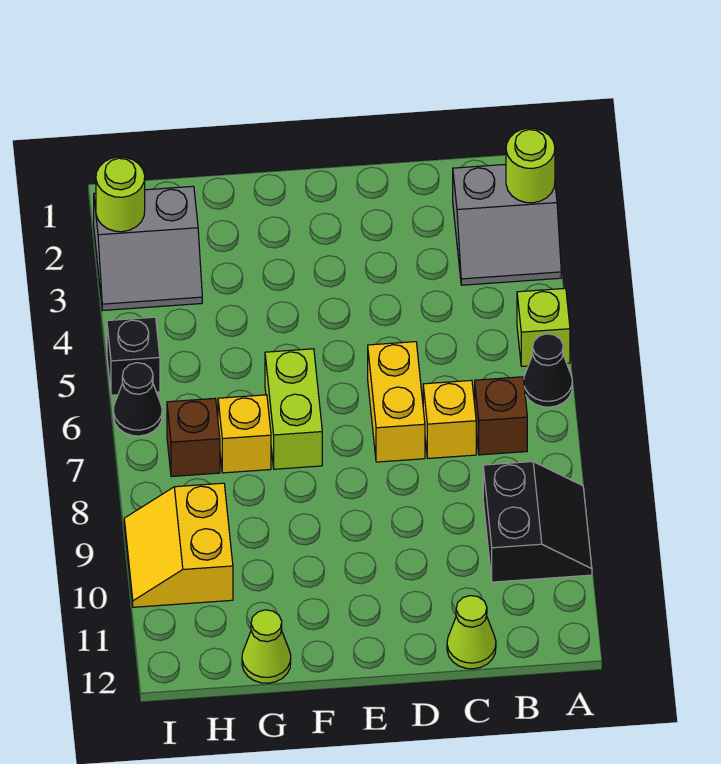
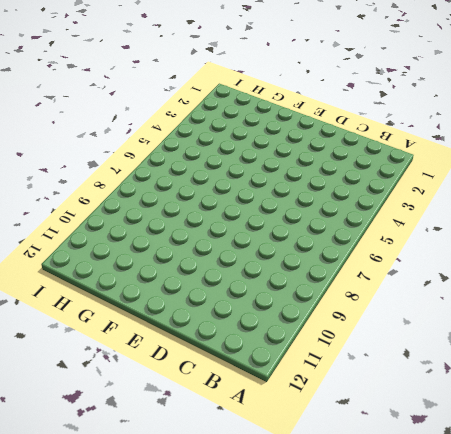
none -> grey 2x2 slope [453,164,561,285]
none -> lime 1x1 brick [517,288,570,366]
none -> black 1x1 cone [524,334,572,407]

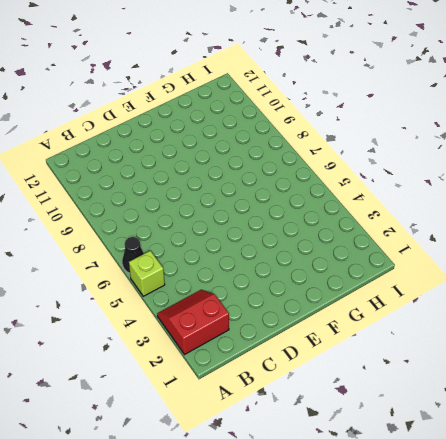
red 2x2 slope [157,290,229,355] -> grey 2x2 slope [453,164,561,285]
none -> black 2x2 slope [483,462,592,582]
none -> brown 1x1 brick [475,377,527,455]
none -> yellow 1x1 brick [423,380,476,458]

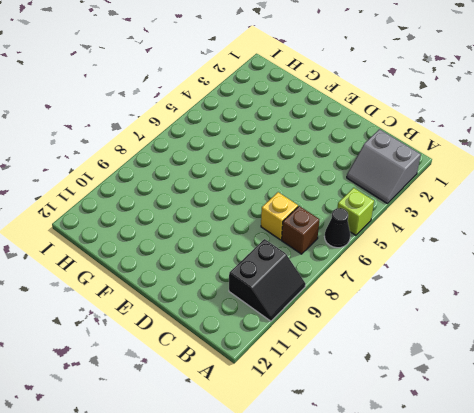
none -> lime 1x1 cone [447,596,496,669]
none -> yellow 1x2 brick [368,342,425,462]
none -> lime 1x2 brick [265,349,322,469]

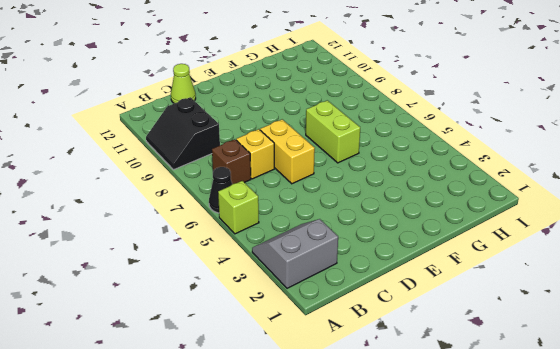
none -> yellow 1x1 brick [218,395,271,473]
none -> lime 1x1 cone [242,610,291,683]
none -> grey 2x2 slope [94,186,202,310]

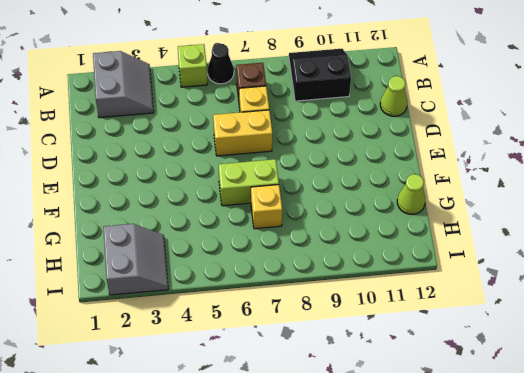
none -> brown 1x1 brick [167,398,220,477]
none -> yellow 2x2 slope [124,483,233,607]
none -> black 1x1 brick [107,317,160,395]

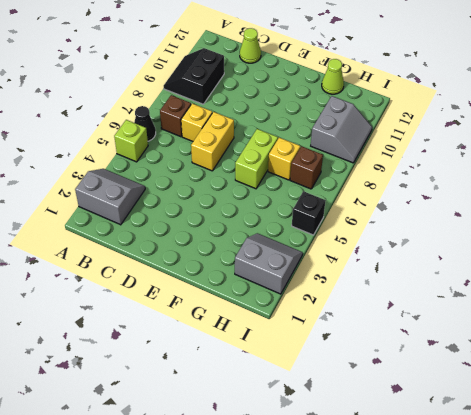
grey 2x2 slope [311,96,372,163] -> yellow 2x2 slope [124,483,233,607]
none -> black 1x1 cone [113,363,162,436]
none -> lime 1x1 round brick [506,128,555,203]
none -> lime 1x1 round brick [96,157,145,232]

